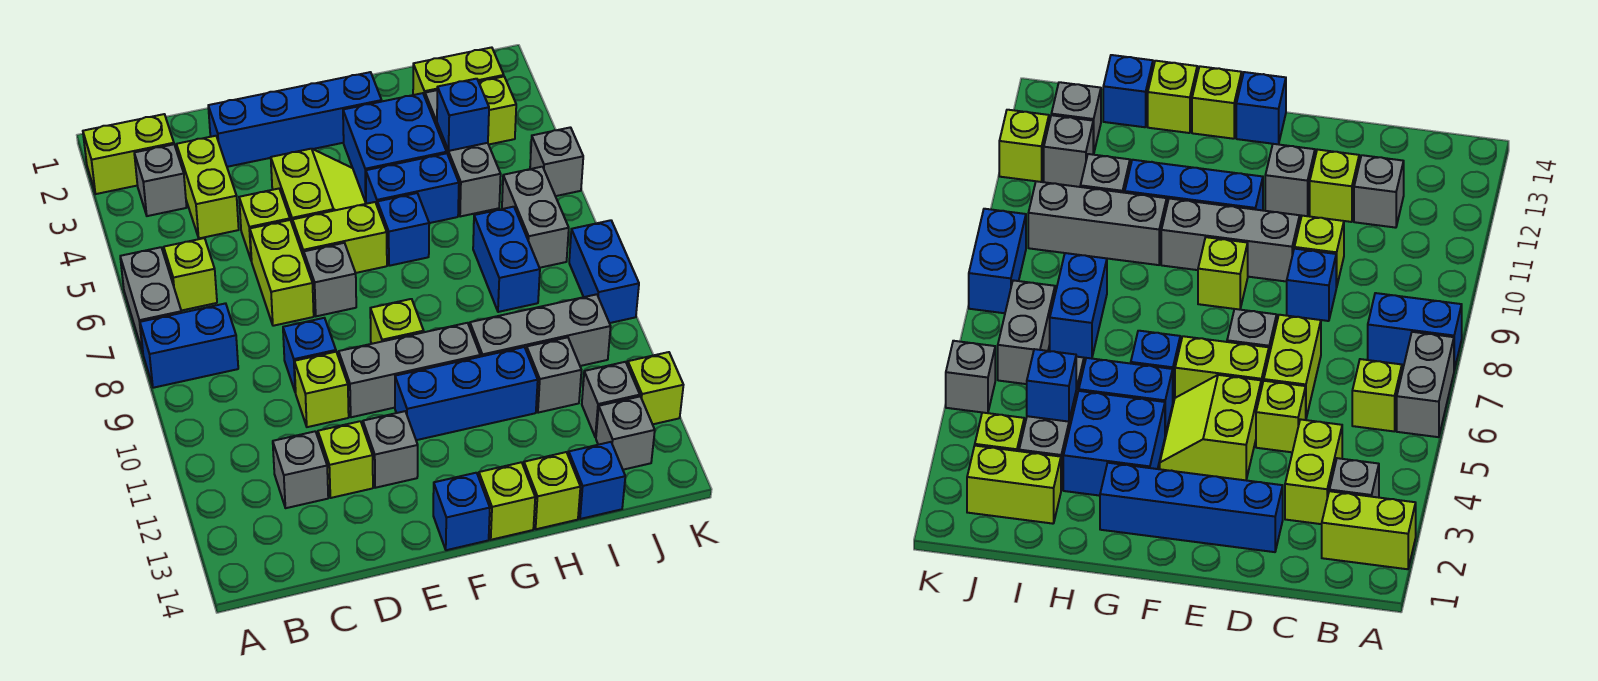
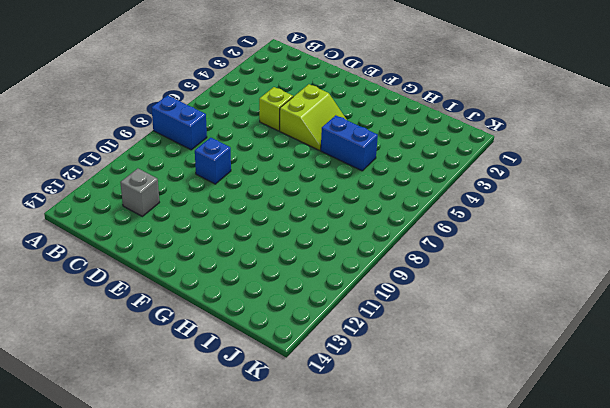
none -> lime 1x2 brick [83,114,174,194]
none -> grey 1x2 brick [120,247,182,353]
none -> grey 1x1 brick [134,144,187,216]
none -> lime 1x1 brick [164,238,217,311]

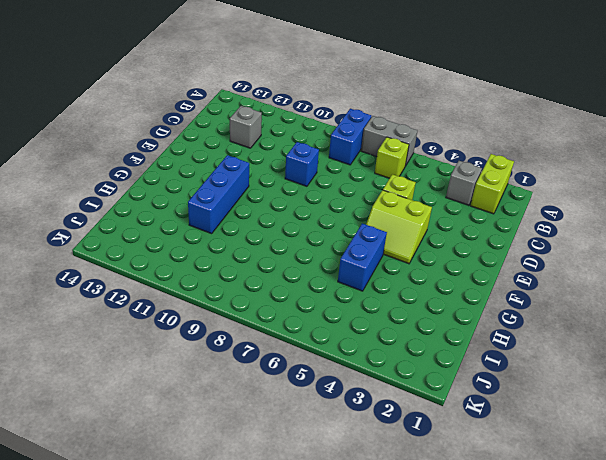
none -> lime 1x2 brick [176,136,239,238]
none -> blue 1x4 brick [208,72,382,167]
none -> lime 1x2 brick [250,220,314,326]
none -> lime 1x1 brick [294,352,349,427]

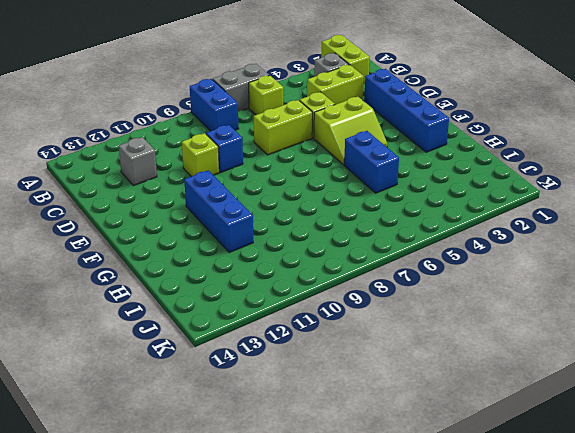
none -> lime 1x1 brick [318,421,373,498]
none -> lime 1x2 brick [293,202,387,273]
none -> grey 1x1 brick [304,243,356,316]
none -> grey 1x3 brick [339,323,480,417]

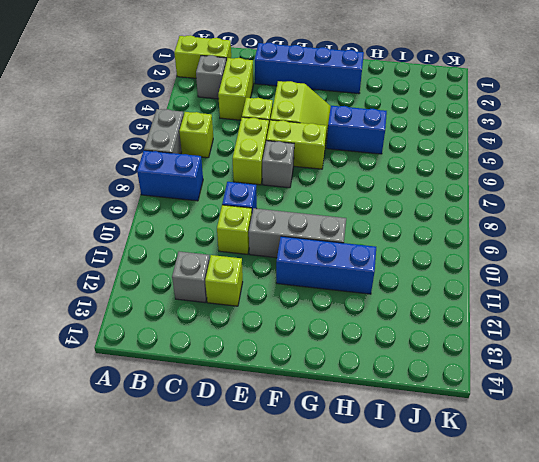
none -> grey 1x1 brick [363,411,418,488]
none -> lime 1x1 brick [370,299,424,344]
none -> blue 1x1 brick [433,473,490,550]
none -> blue 2x2 brick [343,93,447,202]

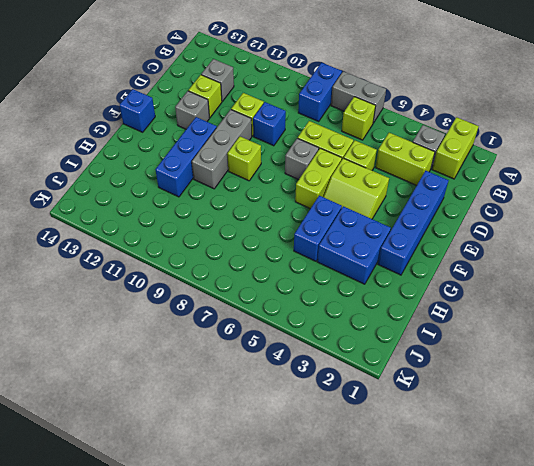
none -> blue 1x1 brick [377,193,429,266]
none -> lime 1x1 brick [479,462,535,540]
none -> grey 1x3 brick [470,294,611,366]
none -> lime 1x1 brick [524,452,580,529]

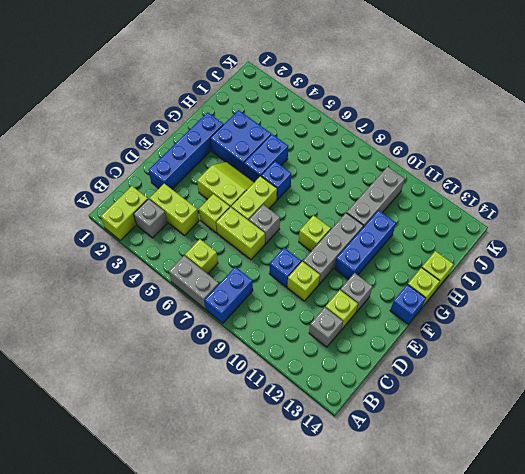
none -> lime 1x2 brick [413,47,504,97]
none -> grey 1x3 brick [425,90,501,217]
none -> blue 1x2 brick [473,207,540,312]
none -> grey 1x1 brick [526,337,581,413]

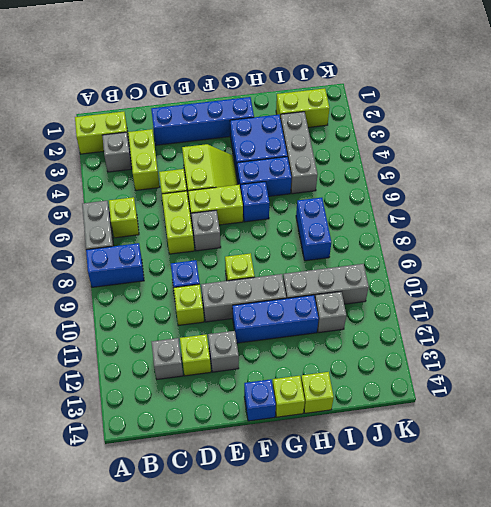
none -> blue 1x1 brick [568,442,625,519]
none -> lime 1x1 brick [479,77,516,144]
none -> grey 1x2 brick [502,167,569,268]
none -> grey 1x1 brick [582,362,640,437]

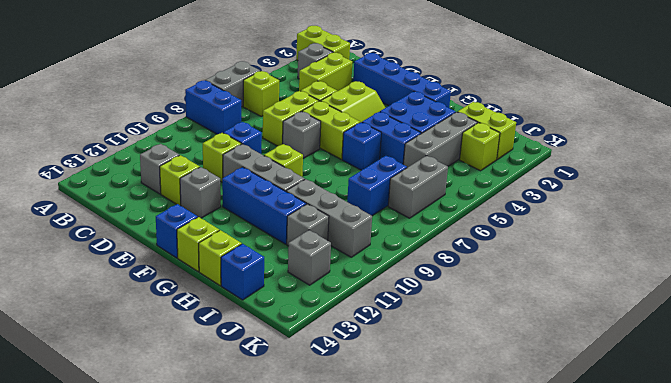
none -> grey 1x1 brick [596,397,655,470]
none -> grey 1x1 brick [530,127,583,196]
none -> blue 1x2 brick [569,220,639,323]
none -> lime 1x1 brick [627,352,683,424]

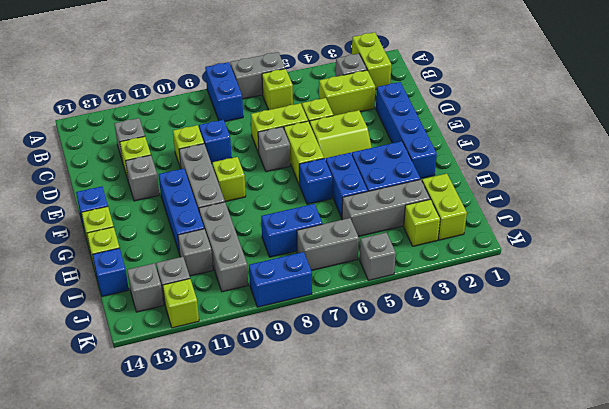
none -> blue 1x1 brick [437,79,489,151]

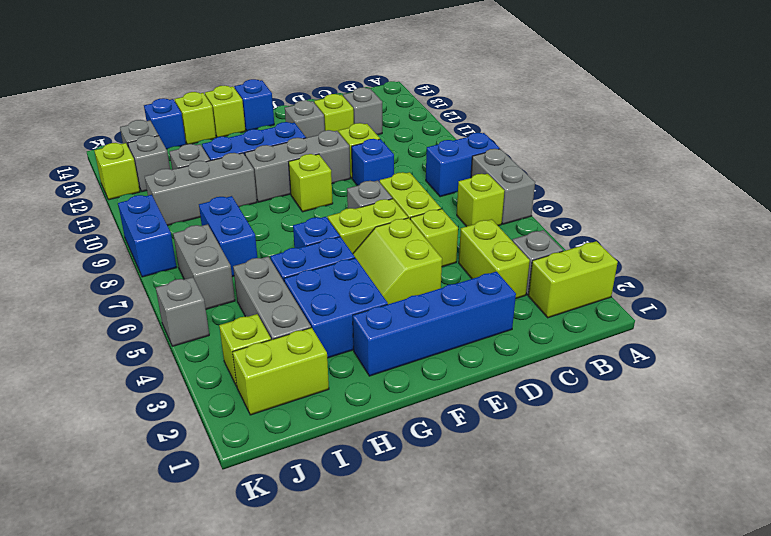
none -> blue 1x1 brick [437,79,489,151]

